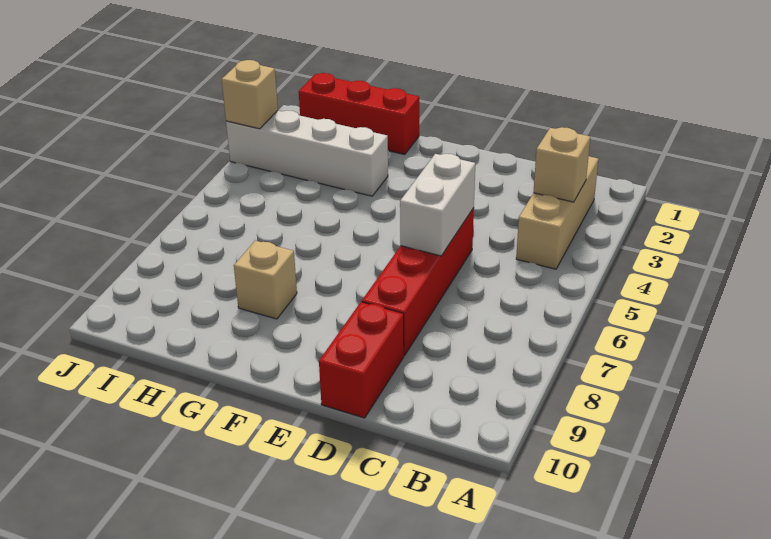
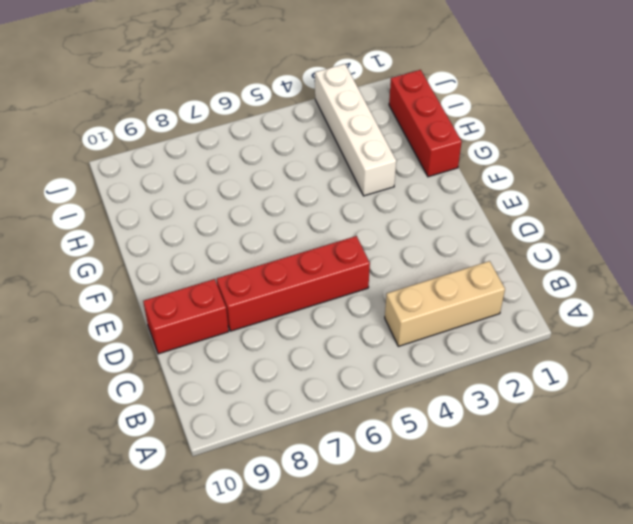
none -> tan 1x1 brick [234,241,297,319]
none -> tan 1x1 brick [533,127,590,202]

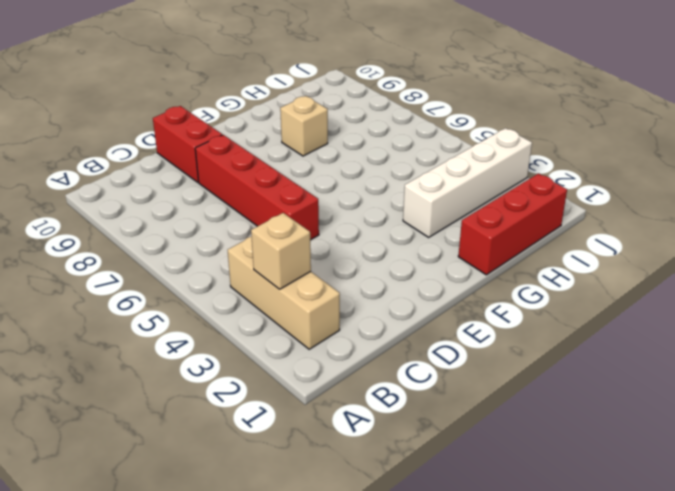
none -> white 1x2 brick [400,154,475,256]
none -> tan 1x1 brick [222,60,278,129]

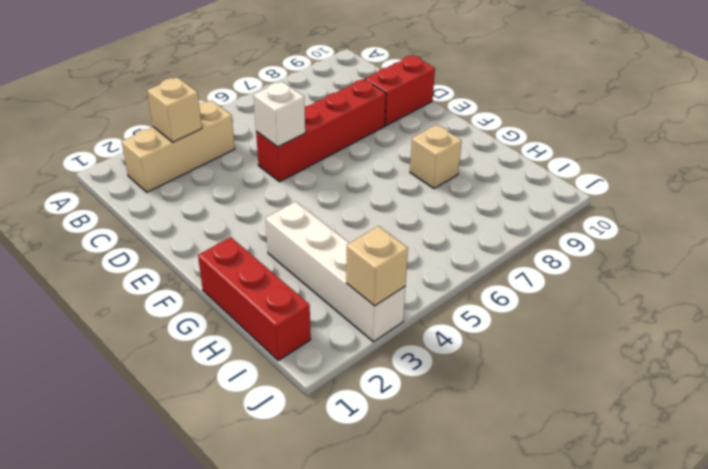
white 1x1 brick [253,81,305,147] -> white 1x2 brick [400,154,475,256]

